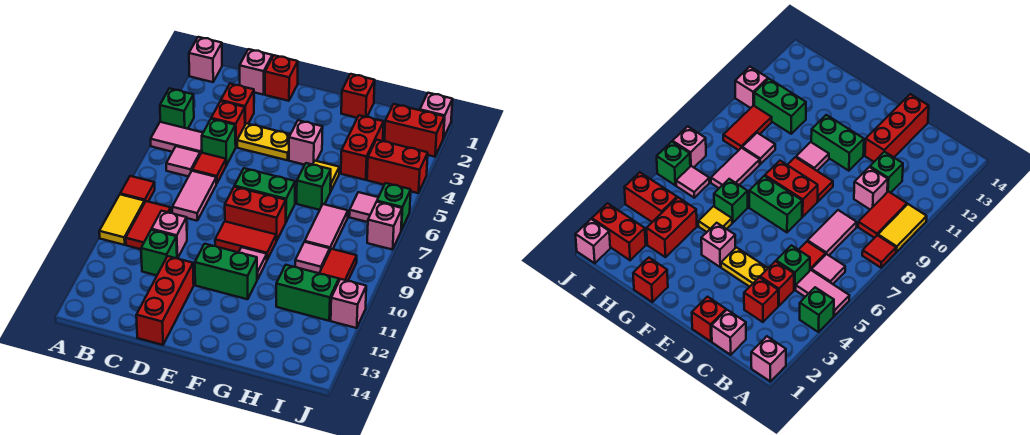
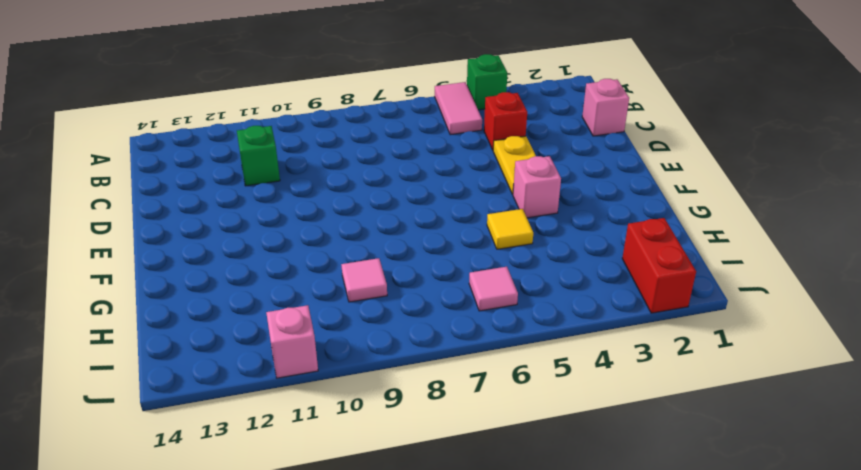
none -> pink 1x1 brick [189,37,222,82]
none -> red 1x1 tile [120,176,155,202]
none -> yellow 1x2 tile [99,194,145,245]
none -> pink 1x1 tile [166,146,200,176]

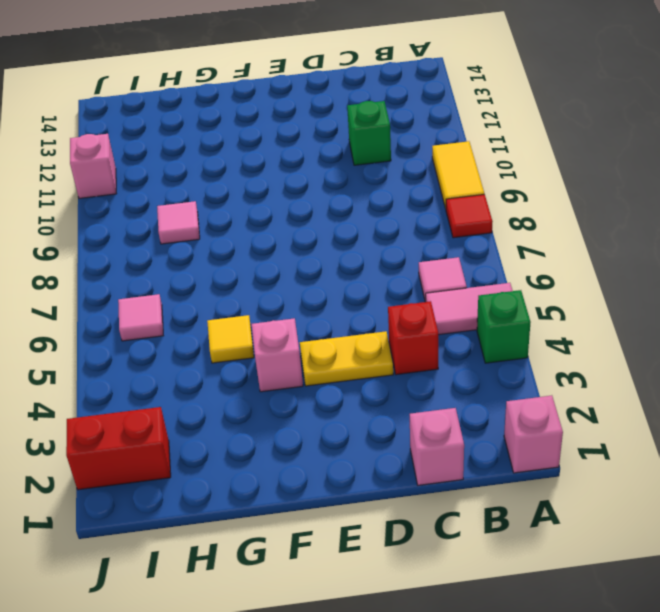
none -> red 1x2 tile [126,201,171,249]
none -> red 1x1 brick [221,84,254,124]
none -> green 1x1 brick [202,119,236,165]
none -> red 1x1 tile [192,153,226,184]

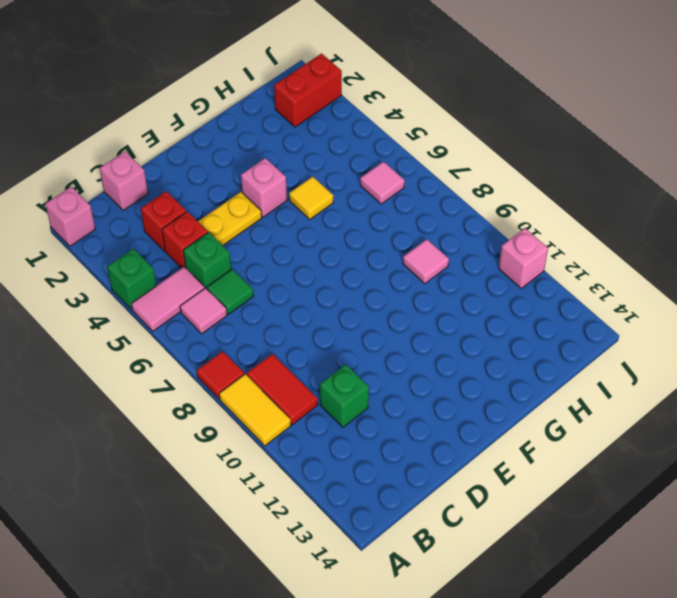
green 1x1 tile [207,269,254,314] -> red 1x1 tile [192,153,226,184]
none -> pink 1x2 tile [172,171,216,221]
none -> pink 1x1 brick [152,211,187,259]
none -> red 1x1 brick [265,55,298,101]
none -> red 1x3 brick [136,256,194,345]

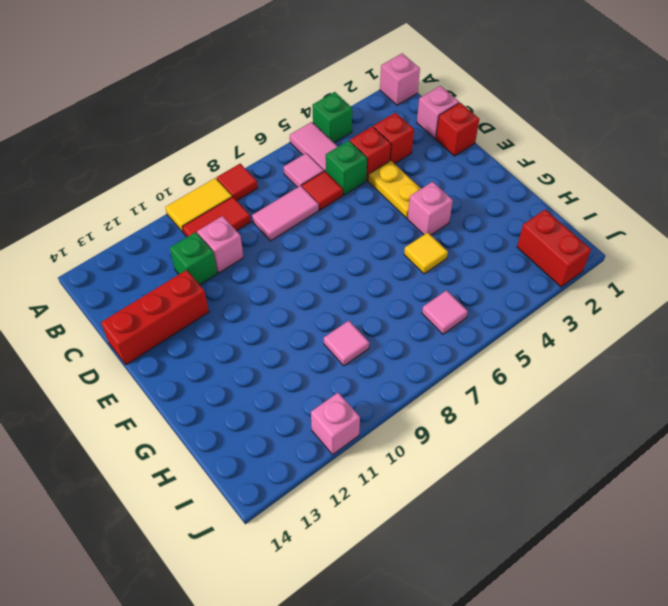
none -> green 1x2 brick [235,168,295,222]
none -> red 1x2 brick [225,187,286,241]
none -> red 1x2 tile [215,221,276,259]
none -> green 1x2 brick [195,244,257,299]

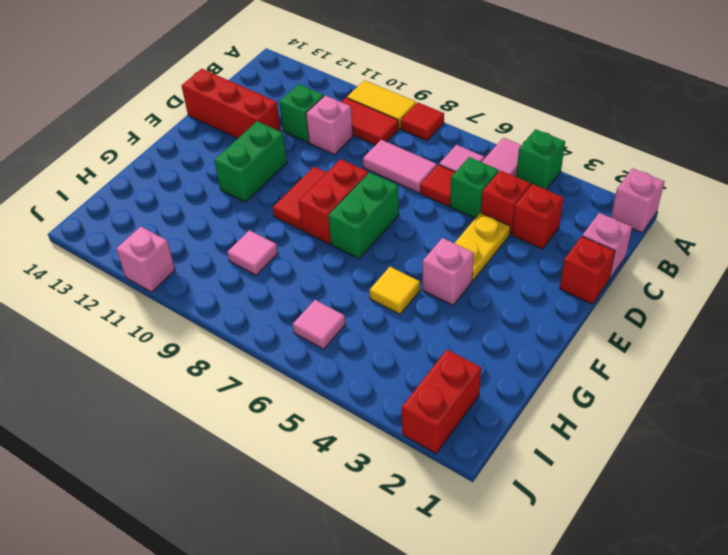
none -> pink 1x1 tile [239,247,267,280]
none -> red 1x1 brick [341,74,375,118]
none -> green 1x1 brick [297,163,331,210]
none -> red 1x2 brick [341,115,384,180]

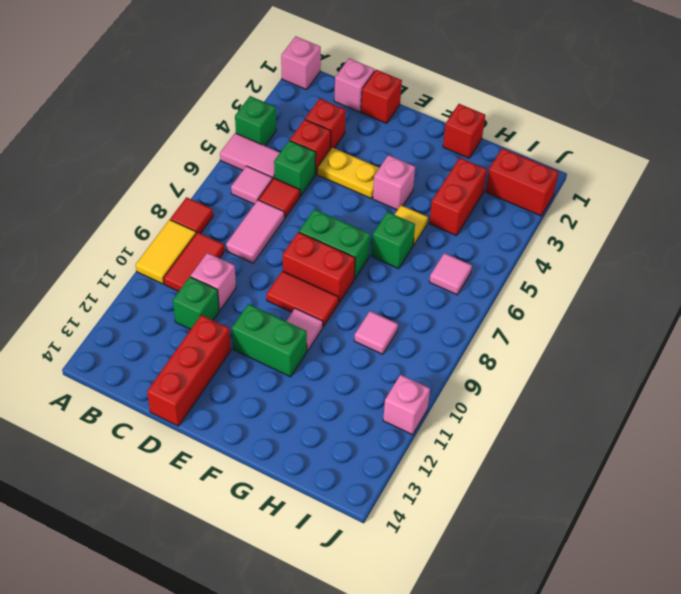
none -> pink 1x2 tile [305,204,348,250]
none -> green 1x2 brick [276,265,339,321]
none -> red 1x2 brick [367,140,428,193]
none -> red 1x2 tile [320,249,357,281]

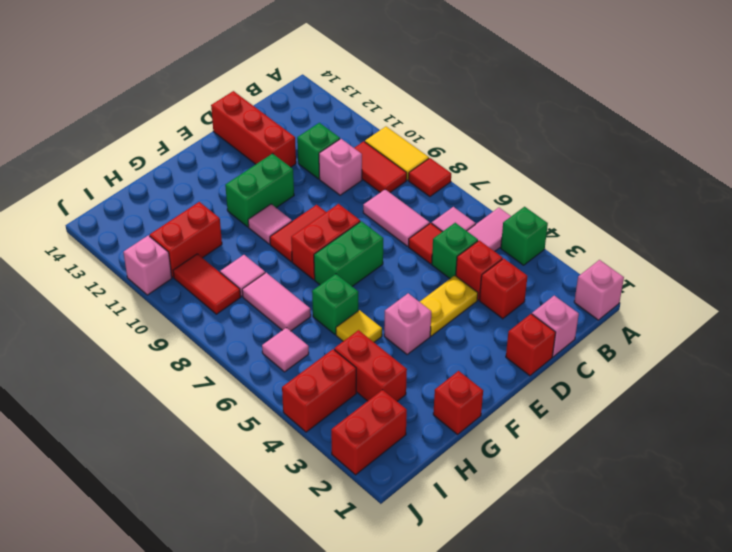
red 1x2 brick [150,202,222,278] -> green 1x2 brick [276,265,339,321]
none -> pink 1x1 brick [420,93,453,139]
none -> green 1x1 brick [377,183,411,230]
none -> pink 1x1 brick [367,202,402,250]

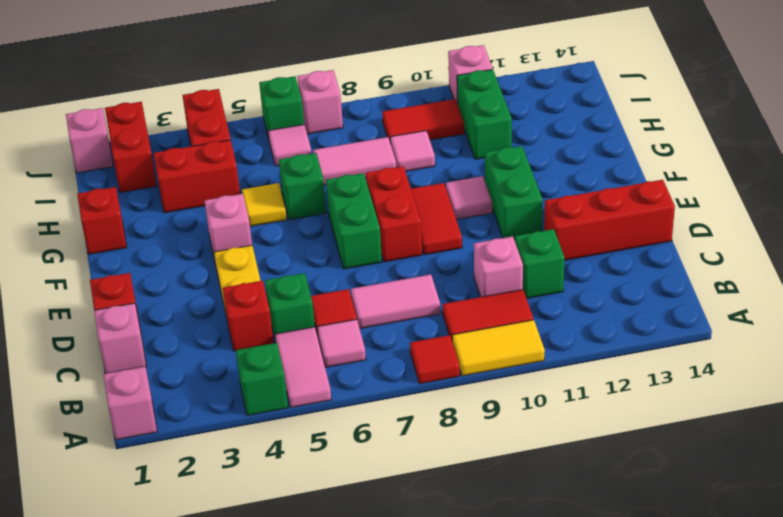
none -> red 1x1 brick [221,84,254,124]

